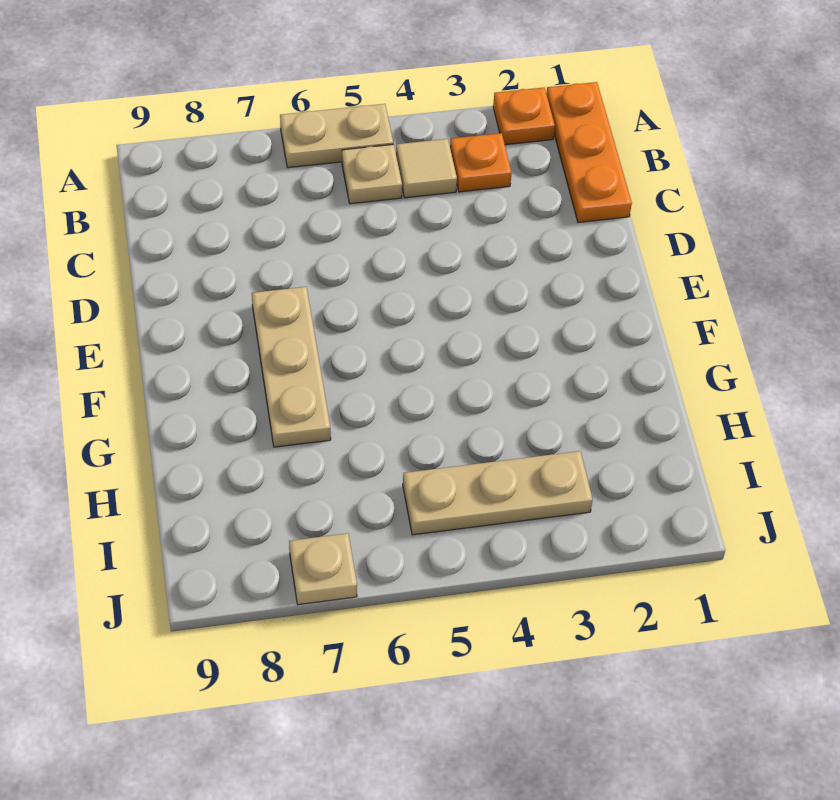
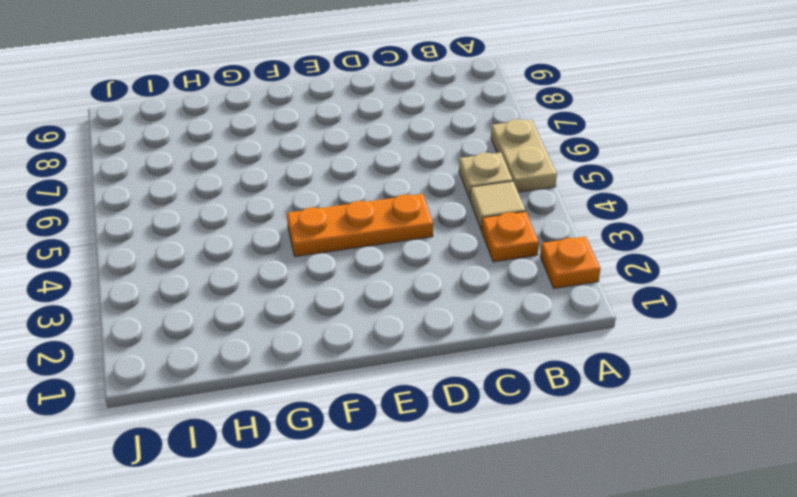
orange 1x3 plate [287,194,433,257] -> orange 1x3 plate moved to [546,82,632,222]
none -> tan 1x3 plate [252,287,331,447]
none -> tan 1x3 plate [403,451,593,535]

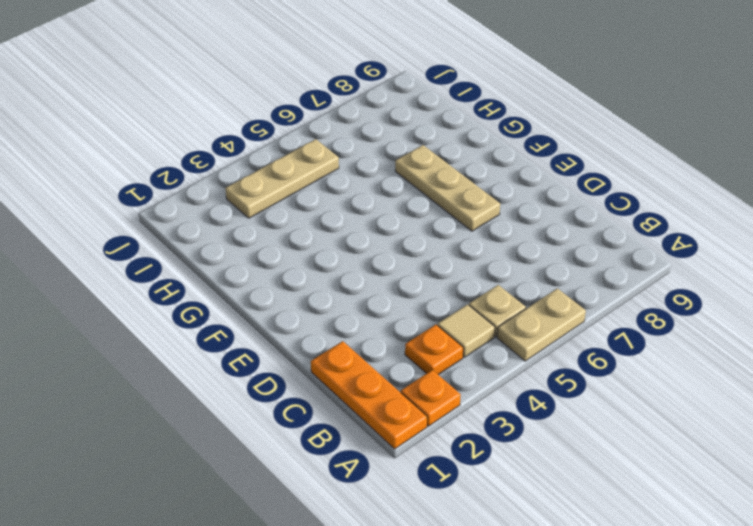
none -> tan 1x1 plate [289,533,357,605]

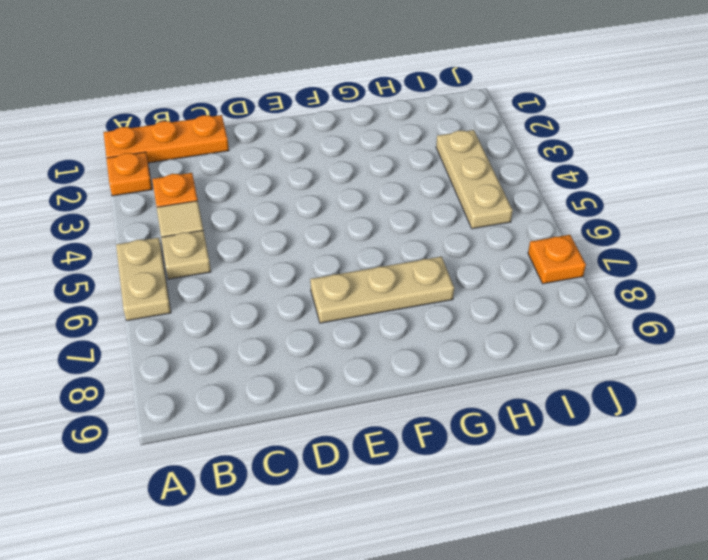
orange 1x1 plate [528,235,586,284] -> tan 1x1 plate [289,533,357,605]

